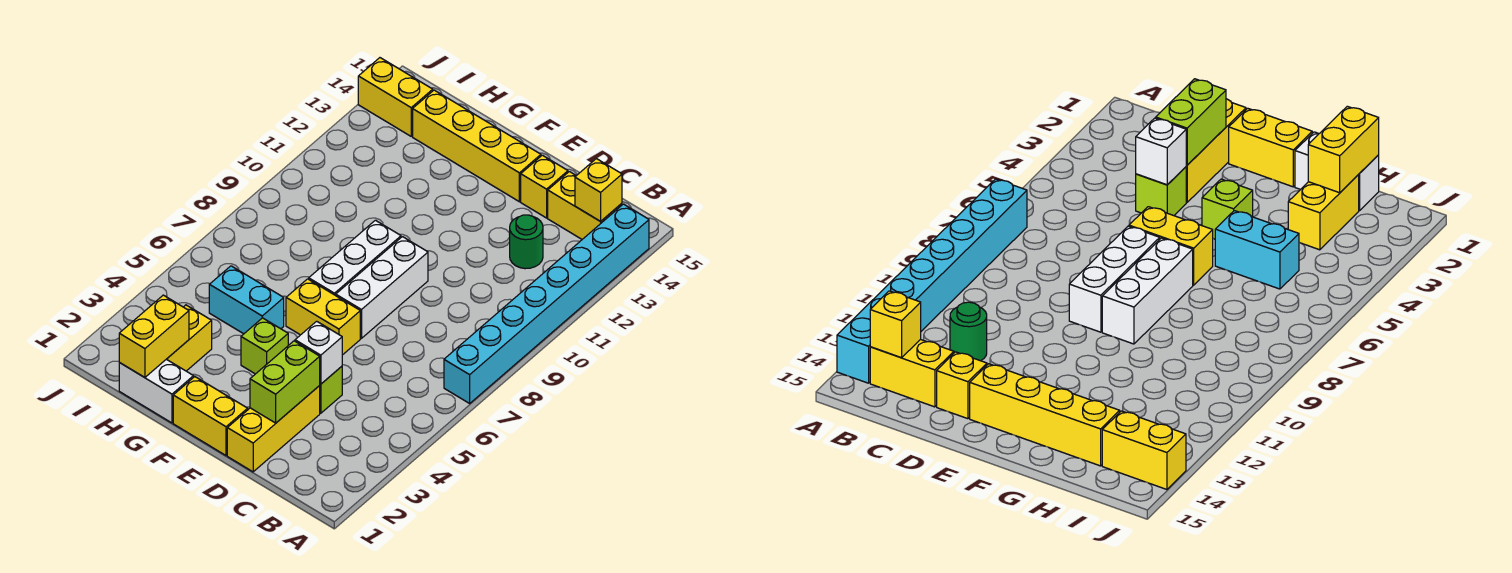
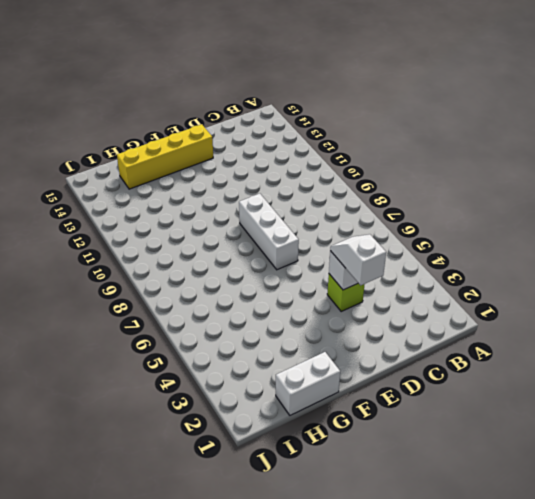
white 1x2 slope [330,234,386,285] -> none
none -> cyan 1x8 brick [444,204,649,403]
none -> yellow 1x2 brick [548,172,622,239]
none -> green 1x1 round brick [510,215,543,269]

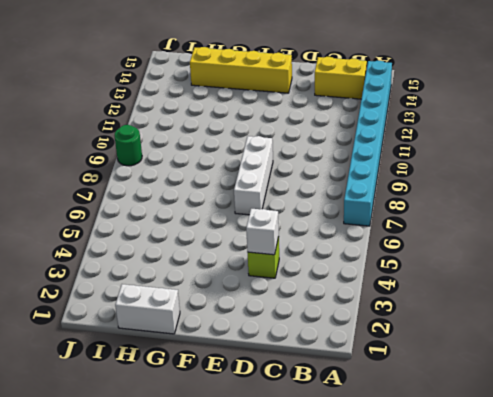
green 1x1 round brick [115,125,142,166] -> green 1x1 round brick moved to [510,215,543,269]
none -> yellow 1x3 brick [227,386,320,472]
none -> yellow 1x1 brick [521,155,568,218]
none -> yellow 1x2 brick [173,377,248,455]

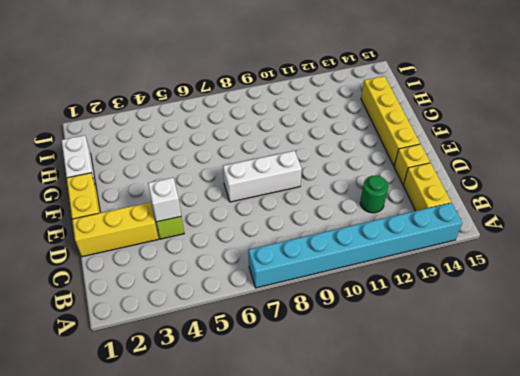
none -> yellow 1x2 brick [286,279,360,355]
none -> lime 1x1 brick [241,318,288,374]
none -> white 1x3 brick [309,220,401,295]

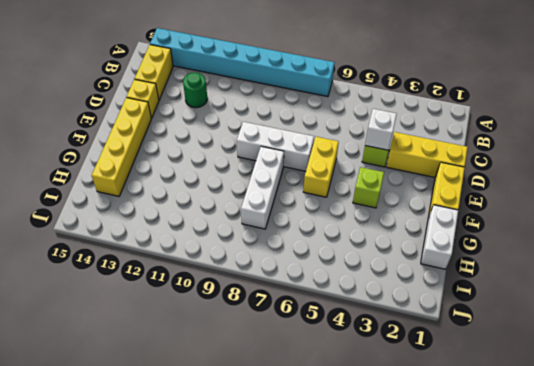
white 1x3 brick [241,146,284,229] -> white 1x3 brick turned to [309,220,401,295]
none -> cyan 1x2 brick [209,266,284,334]
none -> yellow 1x2 brick [167,305,212,371]
none -> yellow 1x2 brick [358,58,433,136]

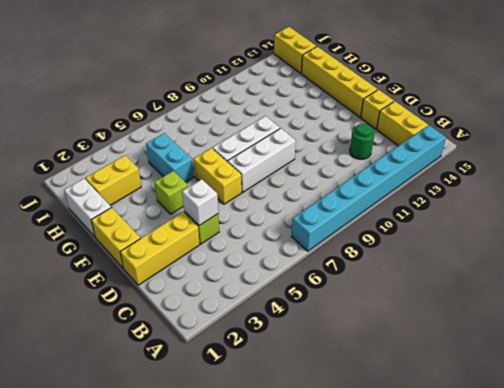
none -> yellow 1x1 brick [575,159,622,221]
none -> lime 1x2 brick [250,341,320,423]
none -> yellow 1x2 brick [119,295,189,377]

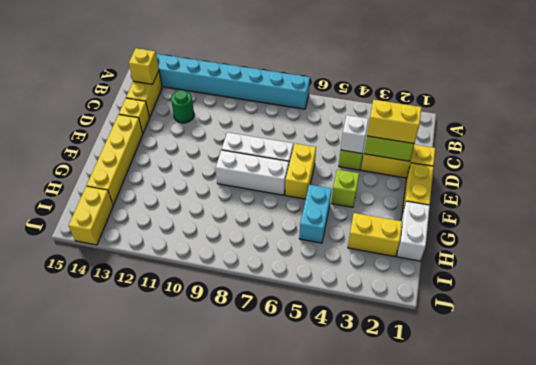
yellow 1x2 brick [367,100,422,144] -> yellow 1x2 brick moved to [119,295,189,377]

